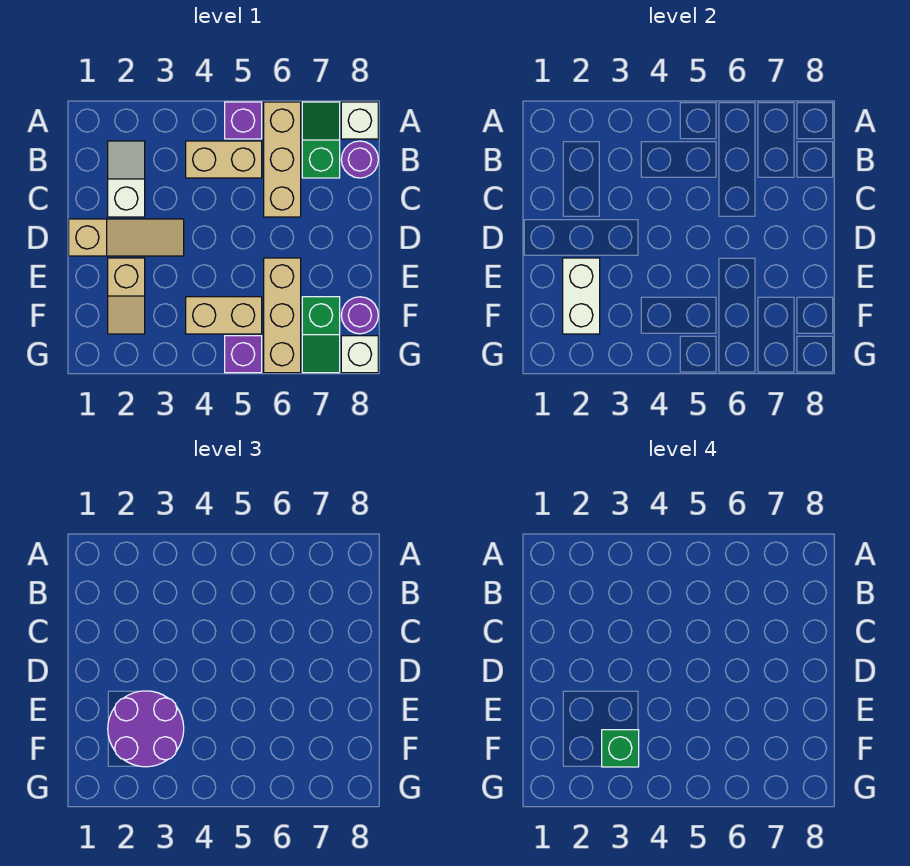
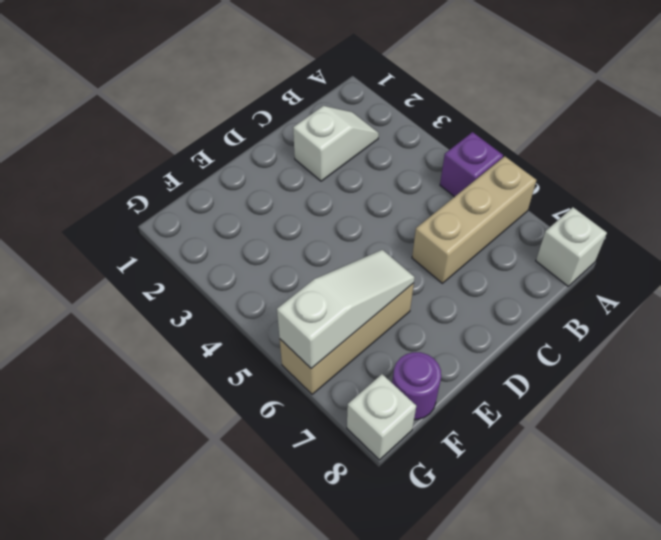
white 1x3 slope [277,250,415,369] -> none
none -> green 1x2 slope [302,102,340,178]
none -> tan 1x2 brick [186,141,262,178]
none -> purple 1x1 round brick [341,141,378,178]

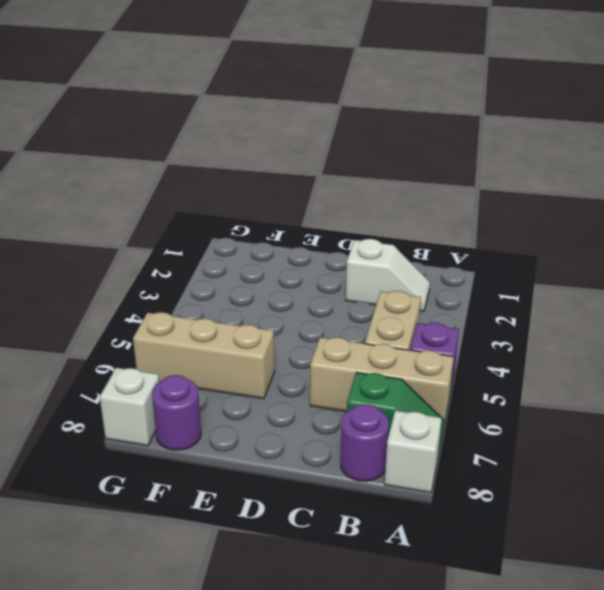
none -> tan 1x3 slope [69,219,184,256]
none -> tan 1x2 slope [108,258,145,334]
none -> tan 1x2 brick [186,297,262,334]

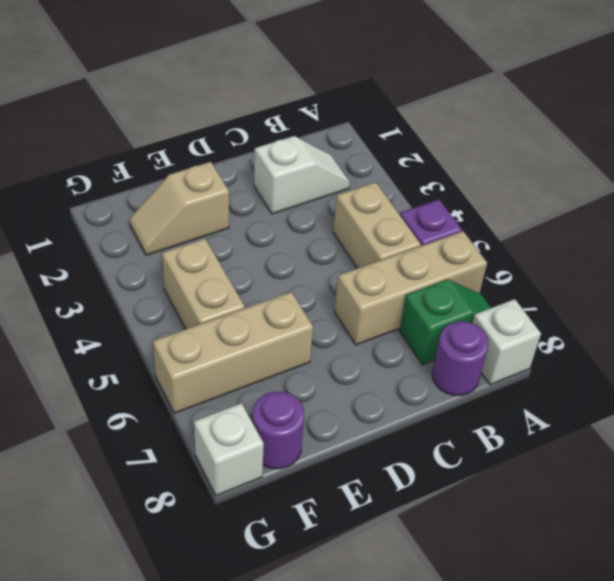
none -> tan 1x3 slope [69,219,184,256]
none -> green 1x2 slope [302,297,340,373]
none -> purple 1x1 brick [225,336,262,373]

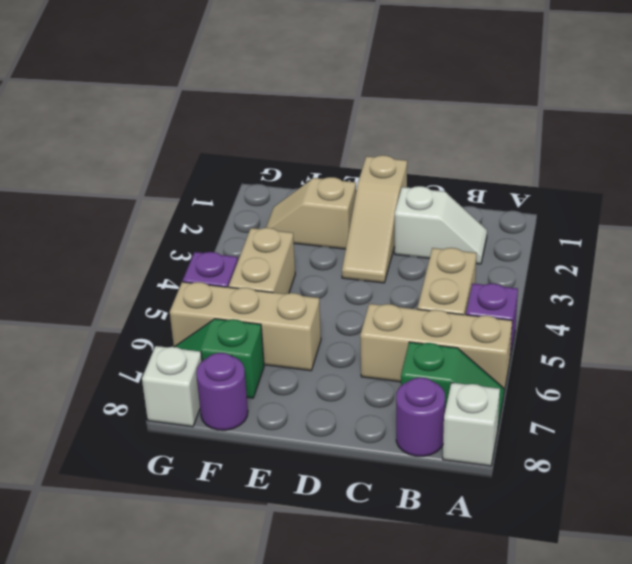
none -> white 1x2 brick [563,258,600,334]
none -> purple 2x2 round brick [108,691,184,767]
none -> green 1x1 brick [602,730,639,767]

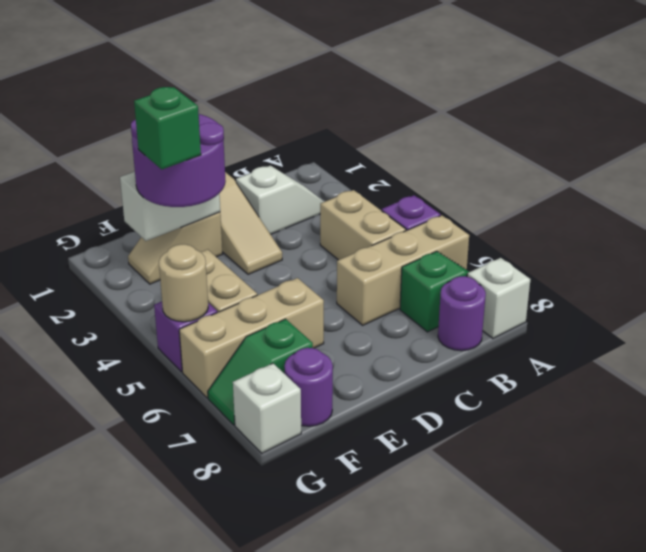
tan 1x1 round brick [159,244,208,322] -> none

